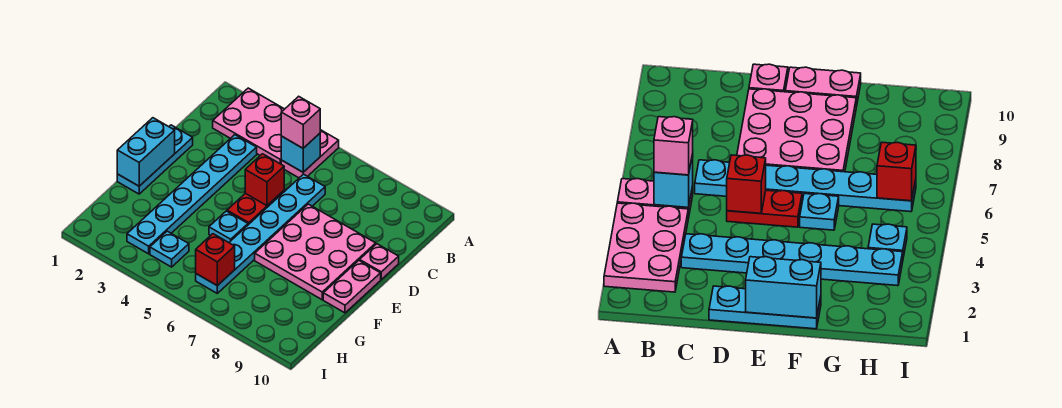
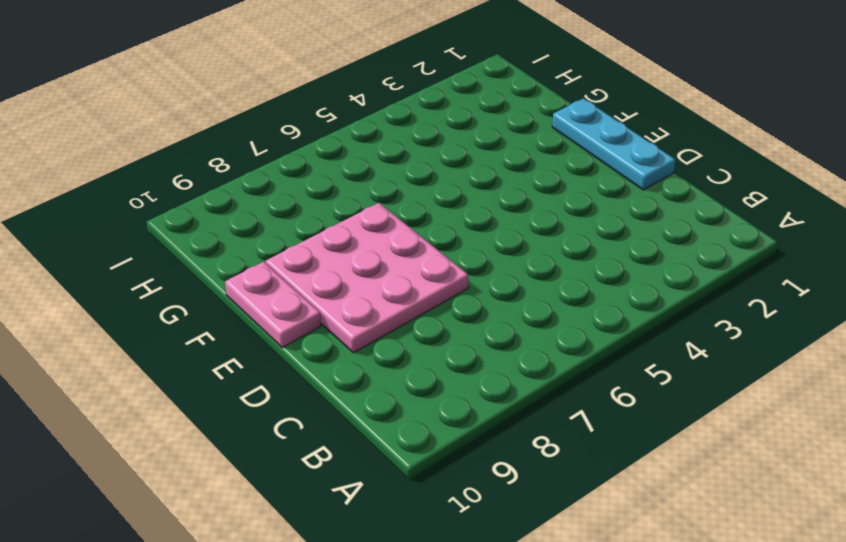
none -> pink 2x3 plate [213,88,284,164]
none -> pink 1x2 plate [281,130,339,178]
none -> cyan 1x6 plate [127,135,257,254]

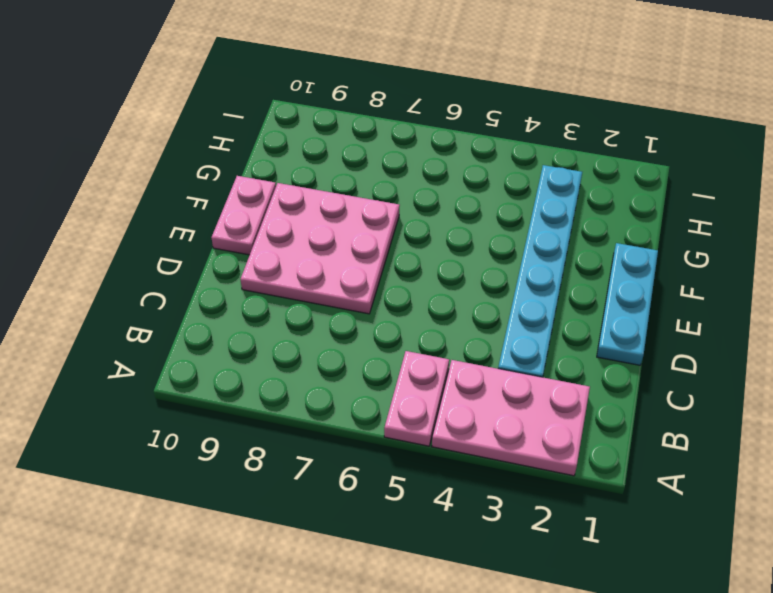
none -> cyan 1x6 plate [196,174,325,293]
none -> red 1x2 plate [227,191,284,225]
none -> pink 1x1 plate [360,244,399,279]

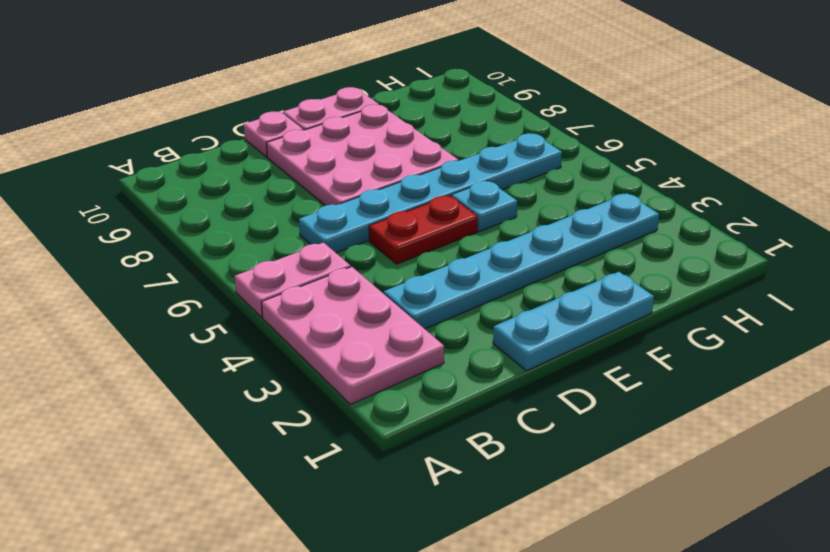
none -> cyan 1x1 plate [150,231,189,267]
none -> cyan 1x1 brick [281,133,320,172]
none -> red 1x1 brick [245,154,284,206]

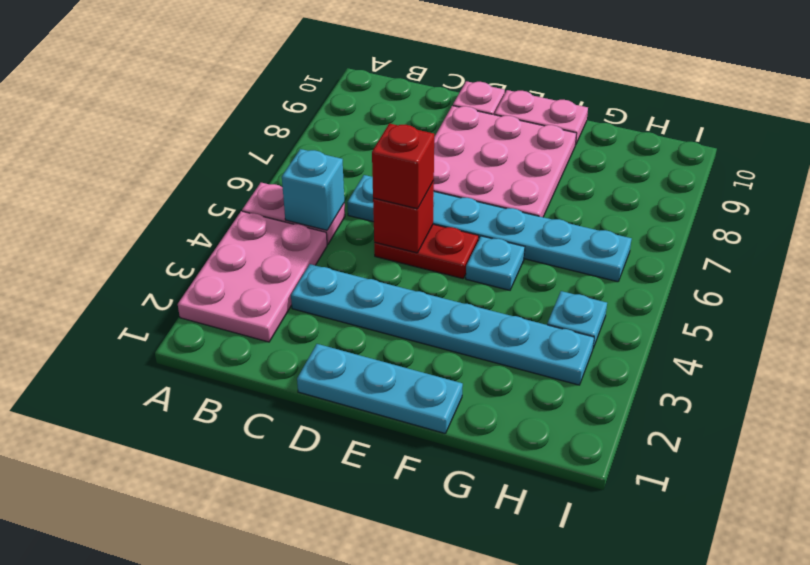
red 1x1 brick [372,124,434,209] -> red 1x1 brick moved to [196,234,235,286]
none -> cyan 1x2 brick [117,118,175,186]
none -> pink 1x1 brick [281,96,320,148]

